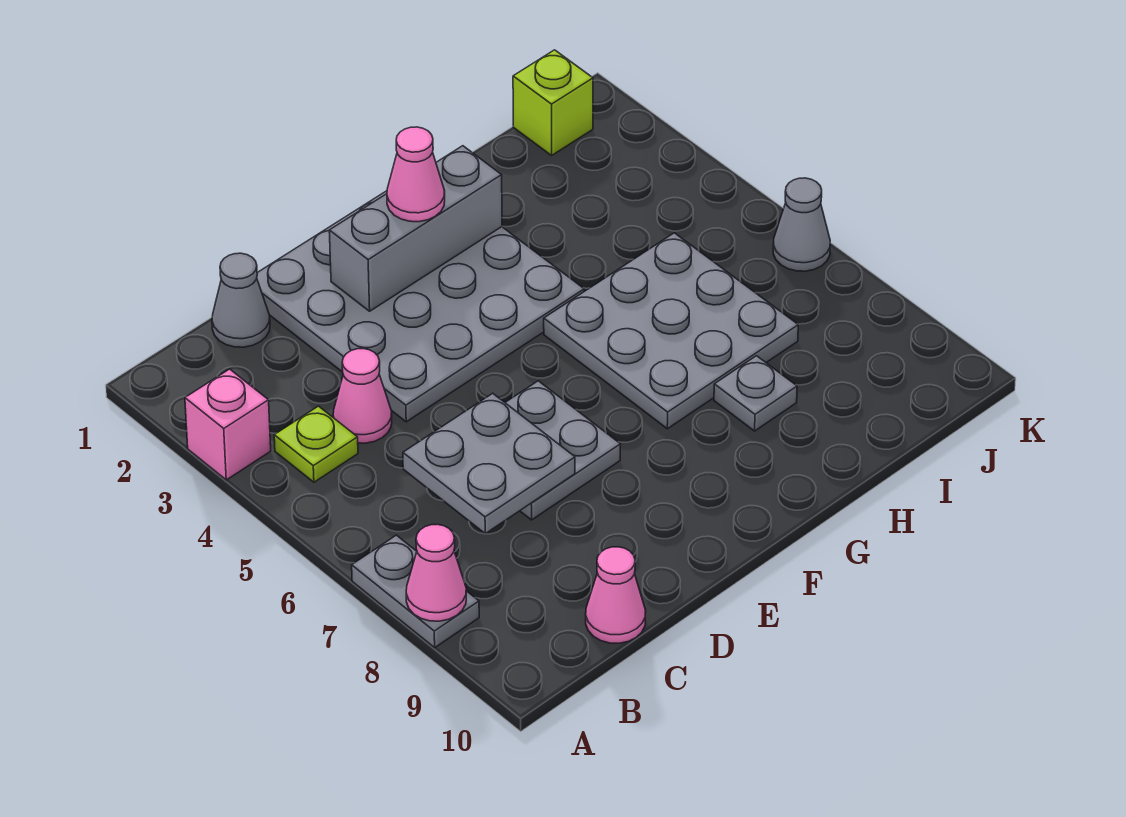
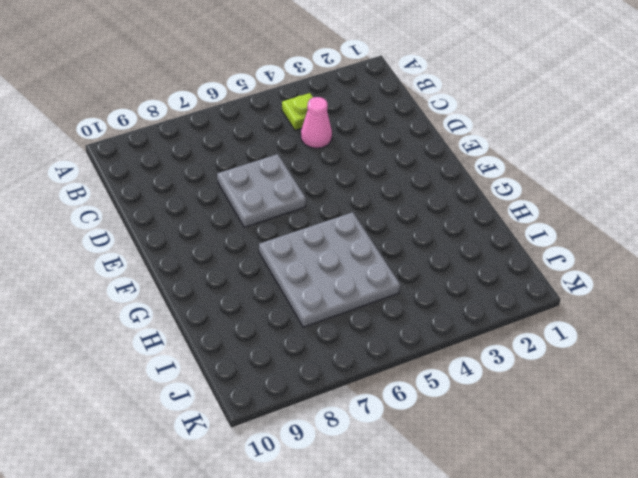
none -> pink 1x1 brick [185,369,271,480]
none -> grey 1x2 plate [352,535,479,648]
none -> grey 1x1 cone [212,253,270,347]

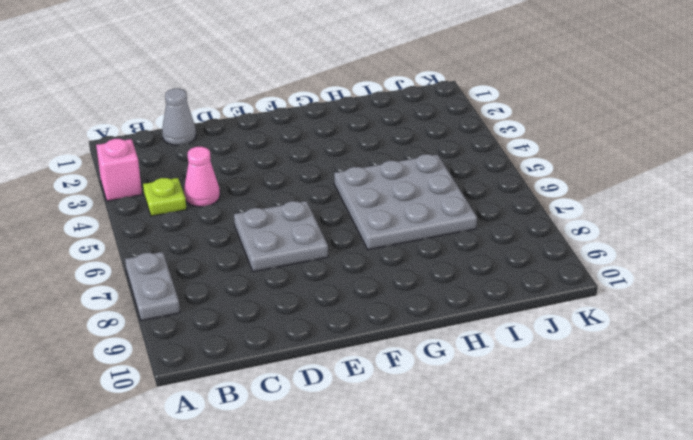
none -> pink 1x1 cone [586,547,646,643]
none -> grey 4x4 plate [257,191,584,422]
none -> grey 1x1 plate [714,356,797,431]

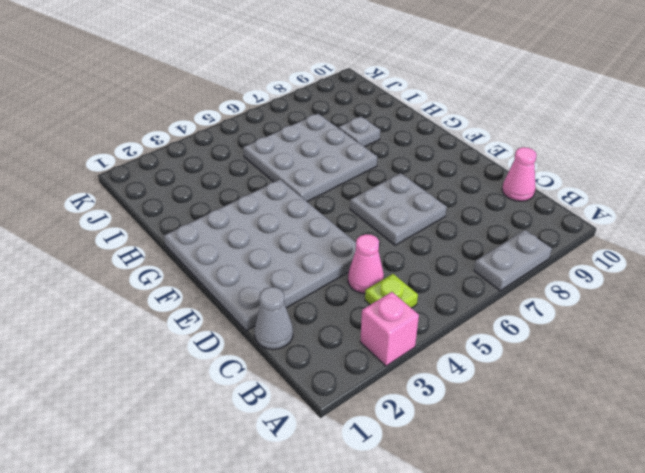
none -> lime 1x1 brick [513,50,593,155]
none -> grey 1x1 cone [773,178,830,271]
none -> pink 1x1 cone [406,524,466,621]

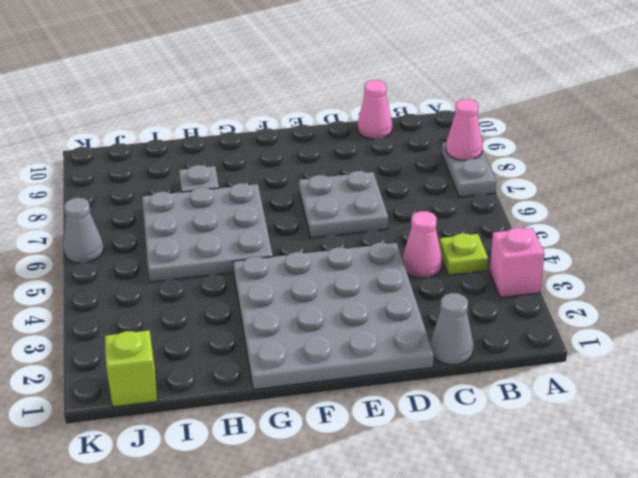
none -> grey 2x2 plate [403,393,575,534]
none -> grey 1x3 brick [329,146,502,311]
none -> pink 1x1 cone [387,127,445,222]

